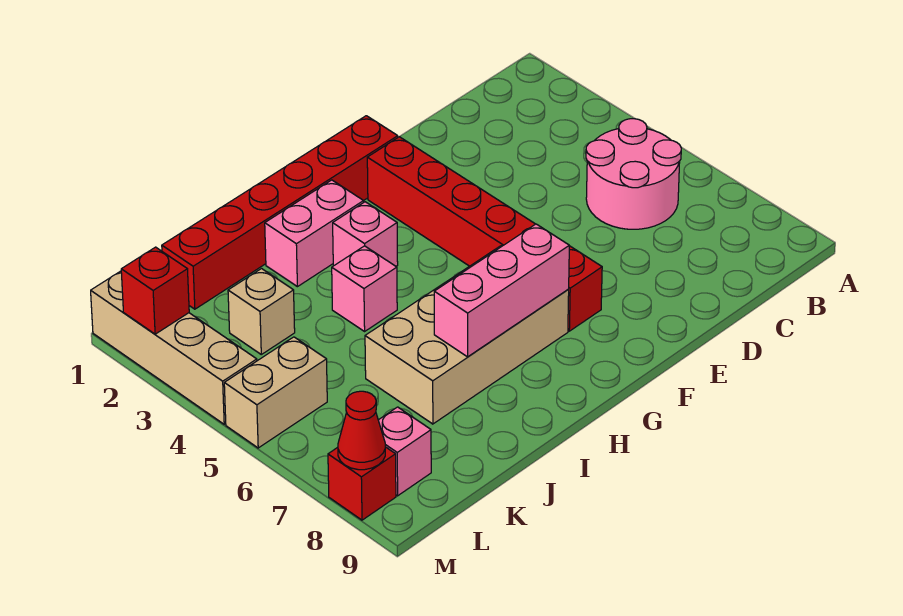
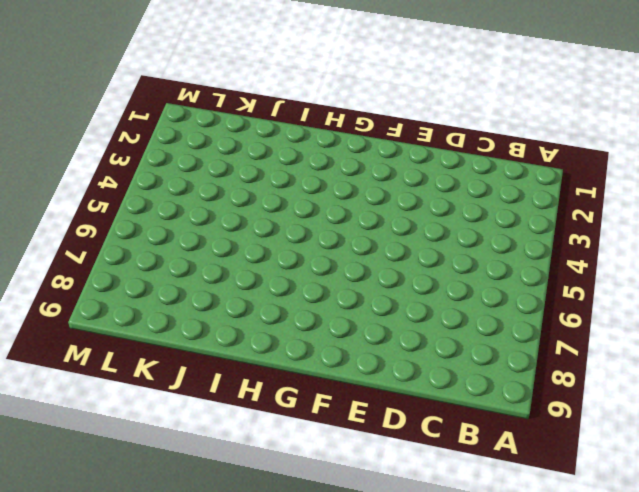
none -> pink 2x2 round brick [586,119,681,229]
none -> red 1x6 brick [162,116,398,309]
none -> red 1x6 brick [367,137,602,331]

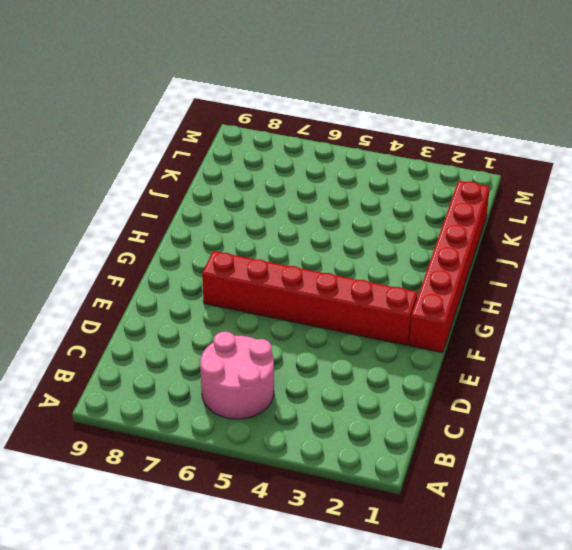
none -> tan 2x4 brick [365,246,569,424]
none -> pink 1x2 brick [265,180,364,287]
none -> pink 1x1 brick [333,202,398,266]

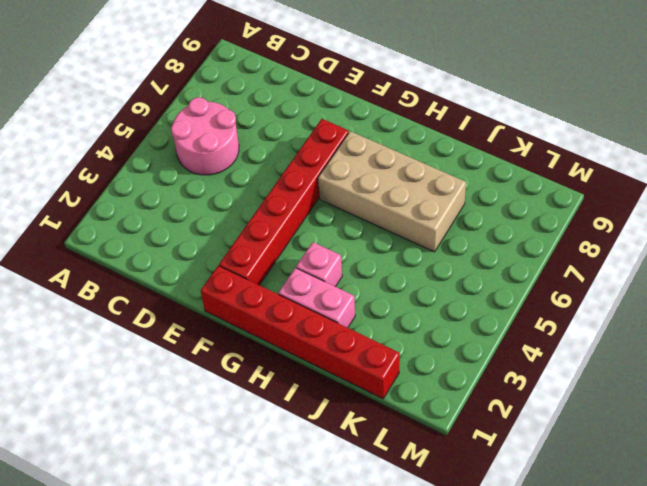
none -> pink 1x1 brick [332,246,397,331]
none -> tan 1x1 brick [228,269,295,354]
none -> tan 1x2 brick [224,337,327,448]

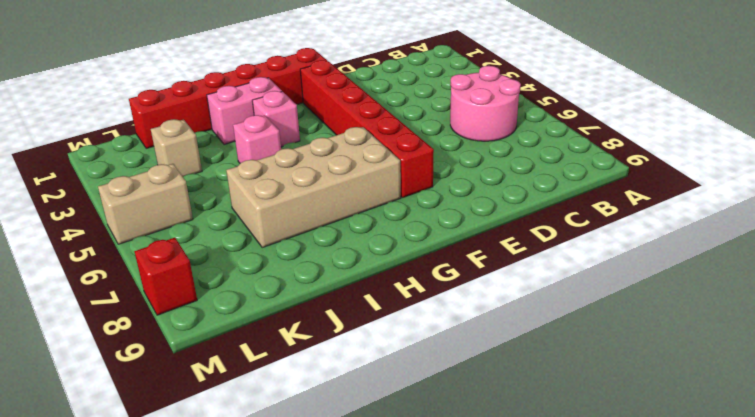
none -> pink 1x1 brick [378,407,431,496]
none -> tan 1x4 brick [91,271,257,424]
none -> pink 1x3 brick [434,224,569,357]

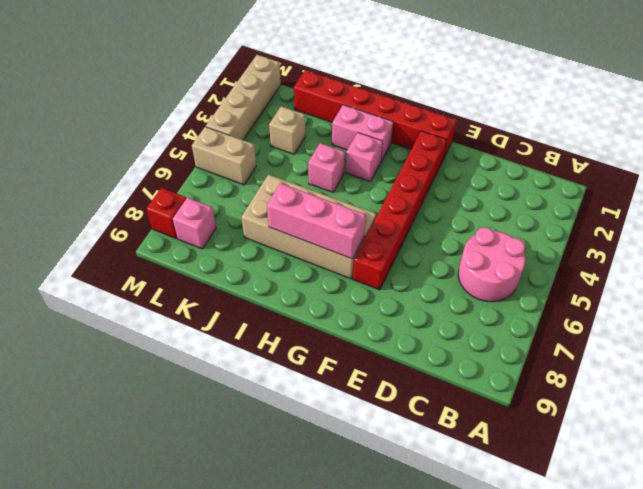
none -> red 1x1 brick [121,247,189,334]
none -> red 1x1 cone [338,391,385,470]

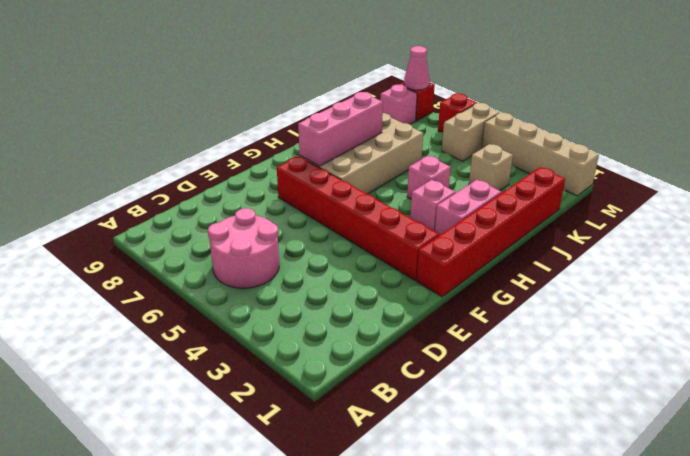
red 1x1 brick [438,93,477,133] -> red 1x1 brick moved to [121,247,189,334]
pink 1x1 cone [404,46,430,90] -> red 1x1 cone [338,391,385,470]

